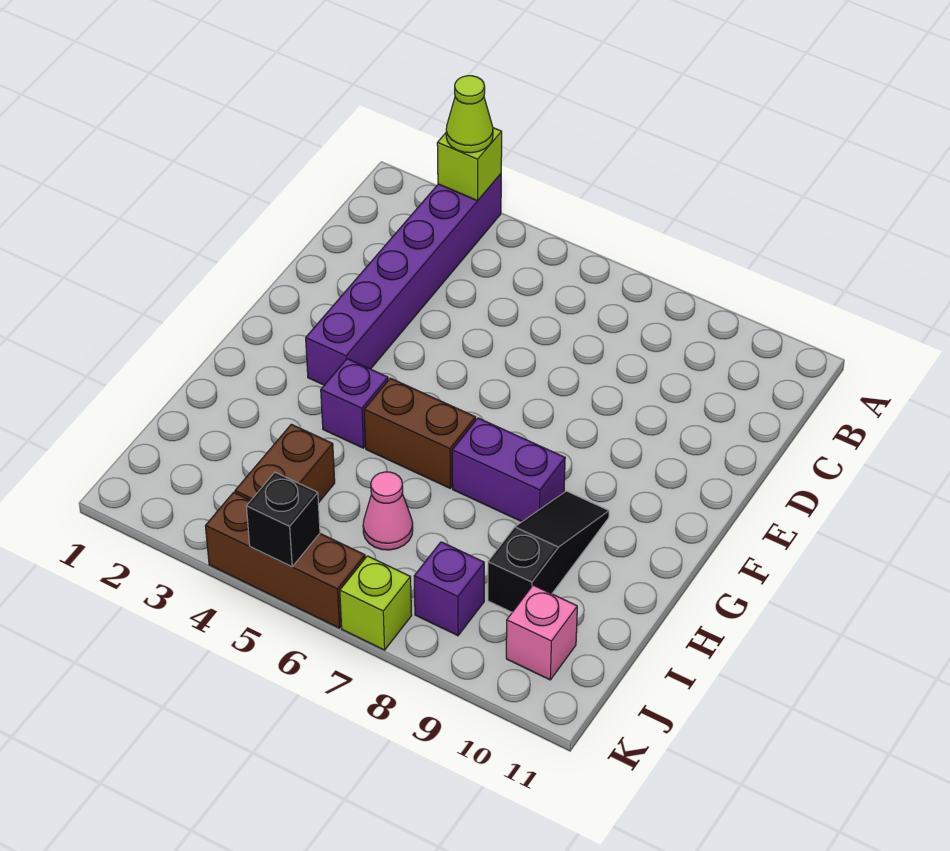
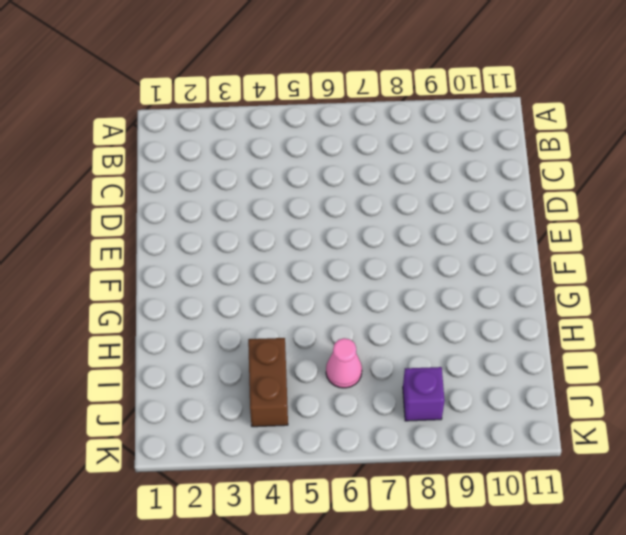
none -> purple 1x6 brick [306,174,501,385]
none -> purple 1x1 brick [321,359,388,448]
none -> brown 1x2 brick [364,378,476,488]

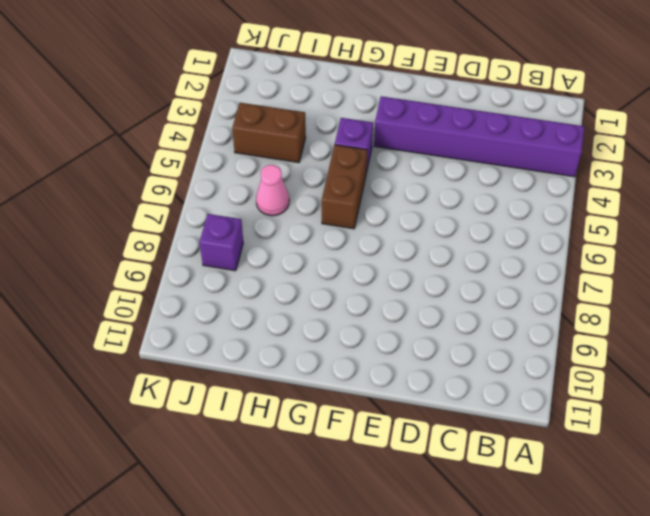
none -> purple 1x2 brick [452,418,565,522]
none -> black 1x3 slope [488,491,609,612]
none -> pink 1x1 brick [506,585,577,680]

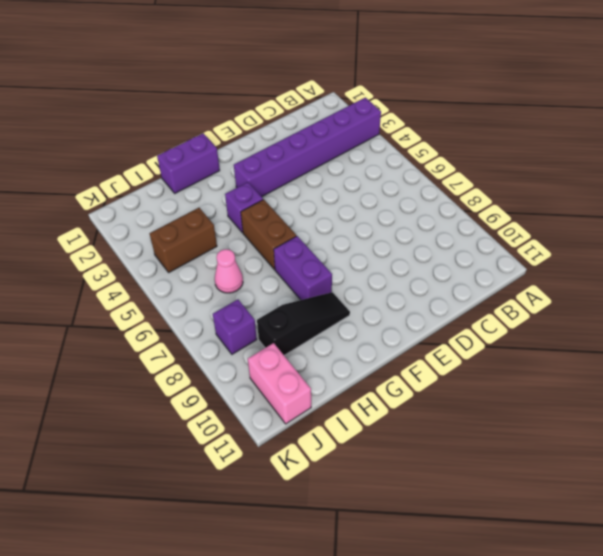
purple 1x2 brick [157,133,220,193] -> none
pink 1x2 brick [248,343,311,424] -> pink 1x1 brick [506,585,577,680]
none -> brown 1x3 brick [205,492,365,628]
none -> lime 1x1 brick [340,556,412,650]
none -> lime 1x1 brick [437,128,502,201]

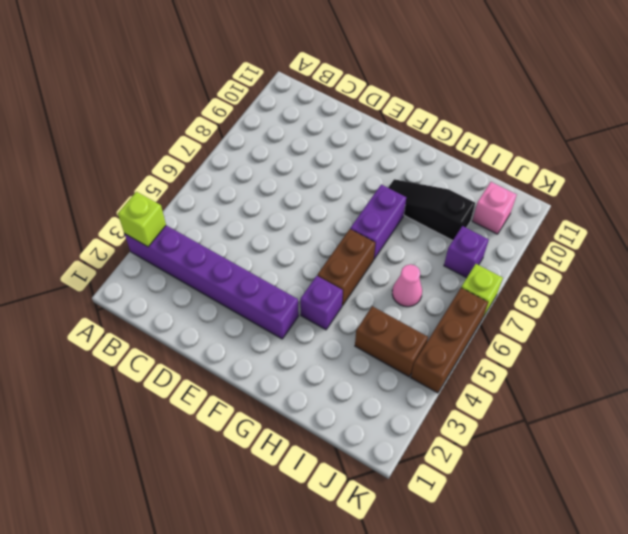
none -> black 1x1 brick [246,472,320,567]
none -> lime 1x1 cone [446,76,493,153]

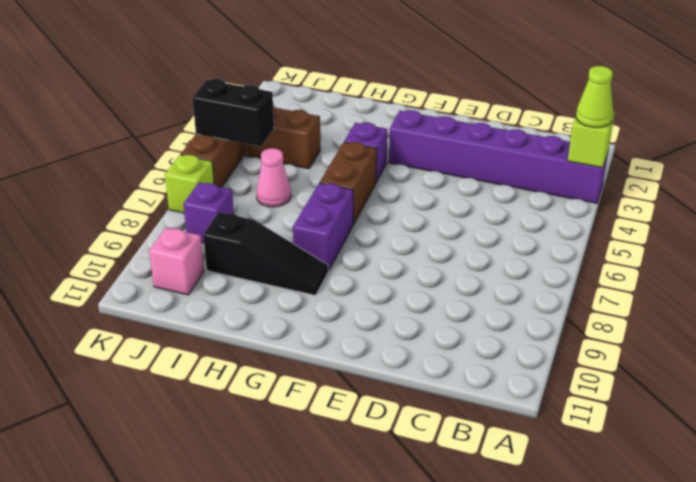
black 1x2 brick [192,79,274,146] -> black 1x1 brick [246,472,320,567]

